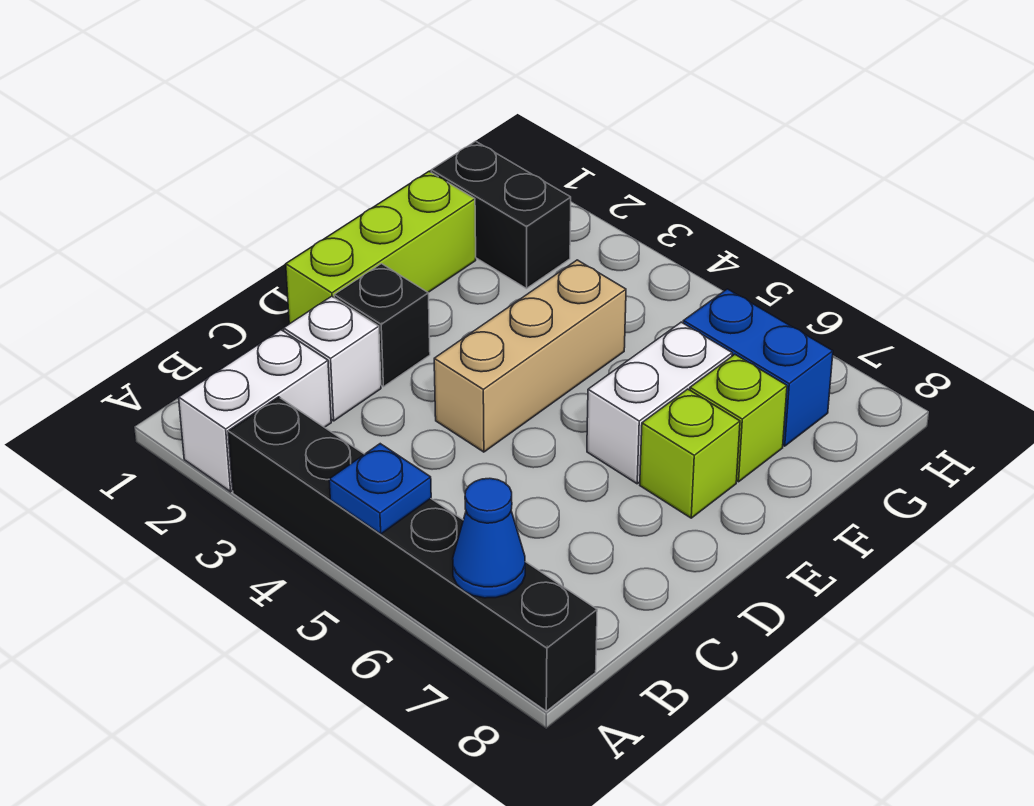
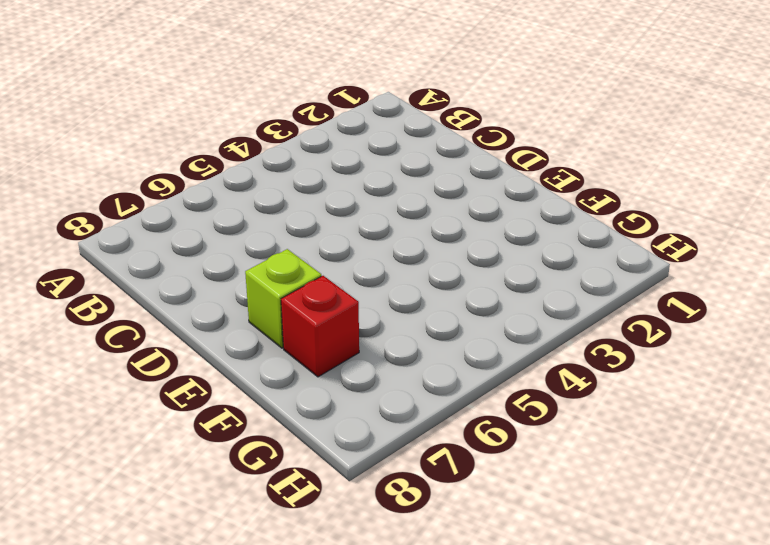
red 1x1 brick [281,276,359,377] -> lime 1x1 brick [690,355,787,482]
none -> white 1x2 brick [179,330,331,492]
none -> black 1x6 brick [228,397,597,711]
none -> white 1x1 brick [284,296,381,421]

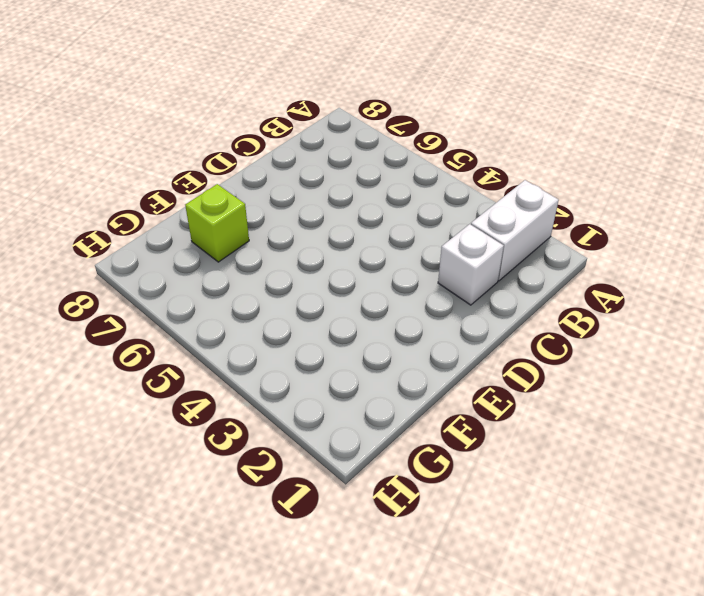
none -> black 1x6 brick [228,397,597,711]
none -> lime 1x3 brick [286,171,476,324]
none -> black 1x1 brick [334,264,430,387]

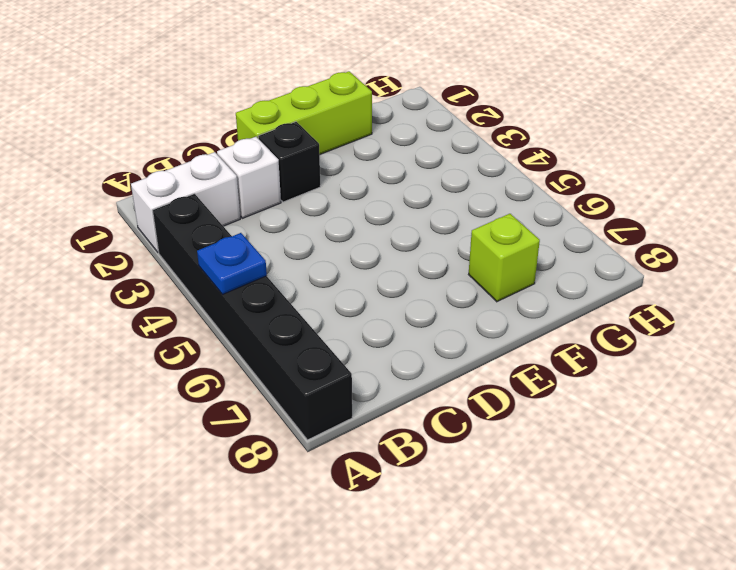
none -> tan 1x3 brick [434,260,626,452]
none -> white 1x2 brick [587,322,732,484]
none -> lime 1x1 brick [640,389,740,518]

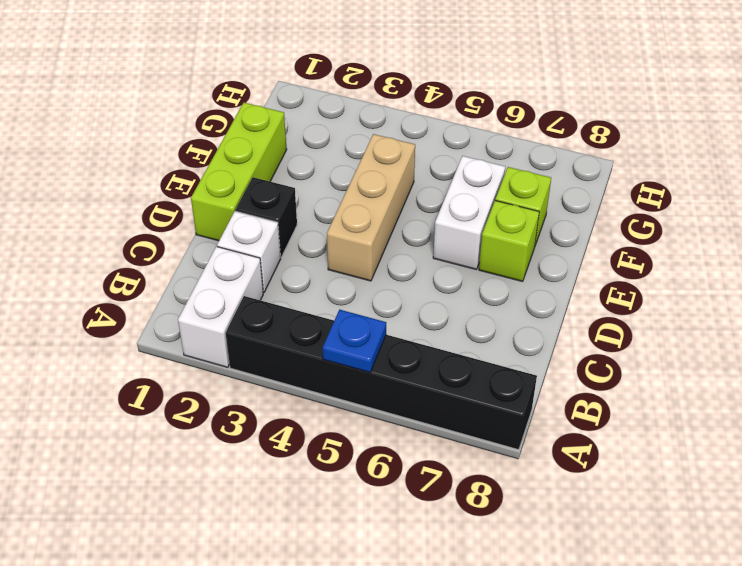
none -> black 1x2 brick [431,141,571,289]
none -> blue 1x2 brick [683,289,833,446]
none -> blue 1x1 cone [453,478,525,598]

